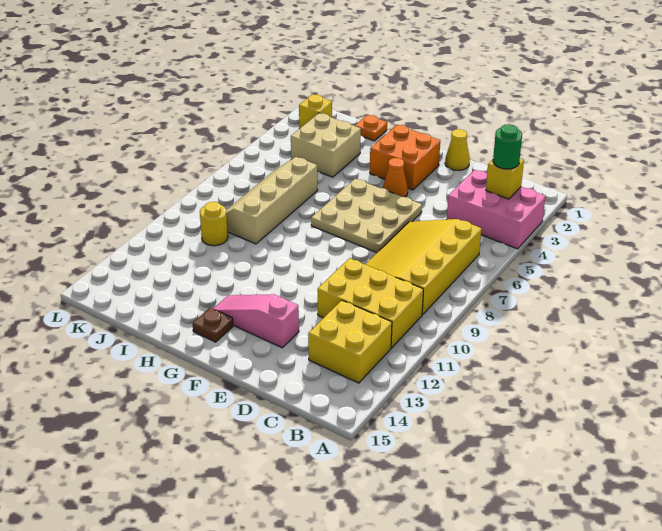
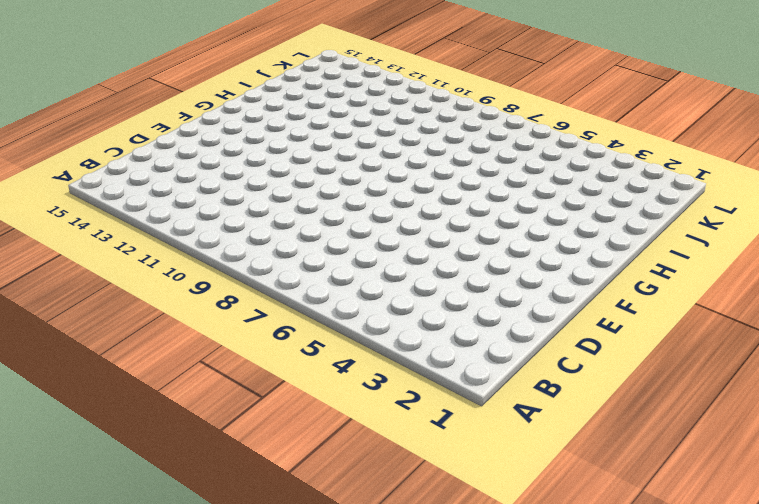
none -> pink 2x3 brick [447,170,546,249]
none -> yellow 3x4 slope [365,219,481,315]
none -> yellow 2x3 brick [318,258,423,348]

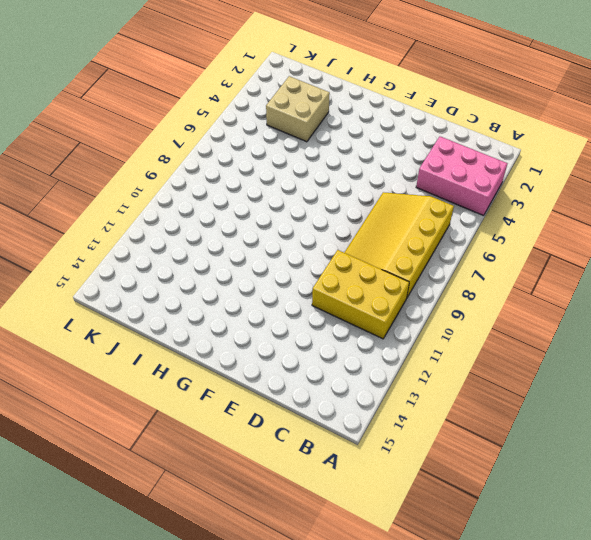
none -> yellow 2x2 brick [308,300,392,383]
none -> yellow 1x1 cone [445,129,470,170]
none -> tan 3x3 plate [311,179,422,253]

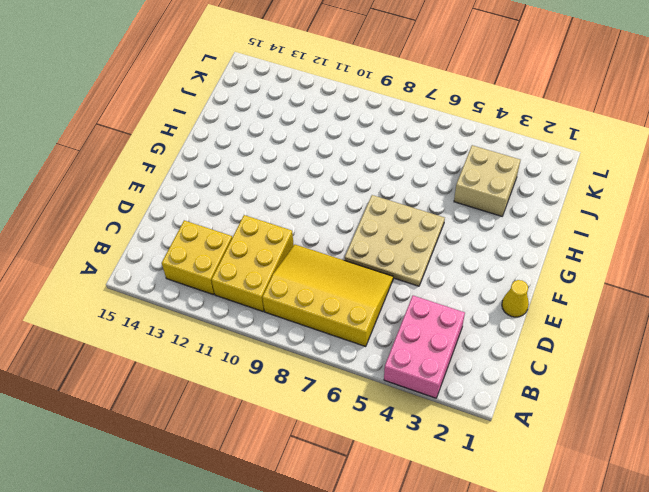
none -> pink 1x3 slope [213,294,299,348]
none -> orange 2x2 brick [370,125,440,190]
none -> orange 1x1 cone [383,158,408,197]

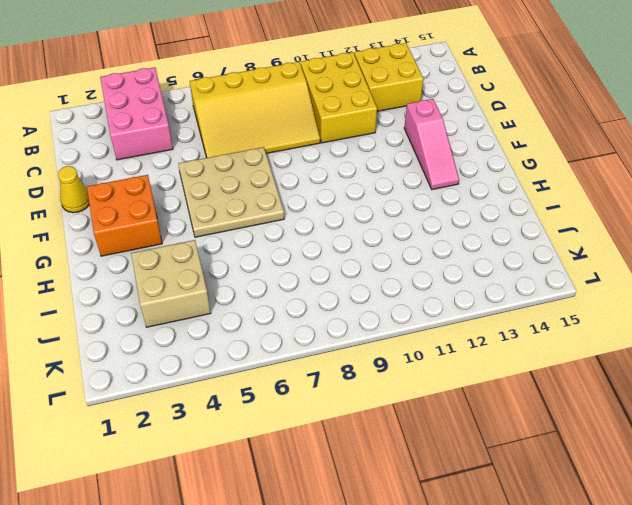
none -> orange 1x1 cone [383,158,408,197]
none -> brown 1x1 plate [192,308,233,342]
none -> orange 1x1 plate [355,115,387,141]

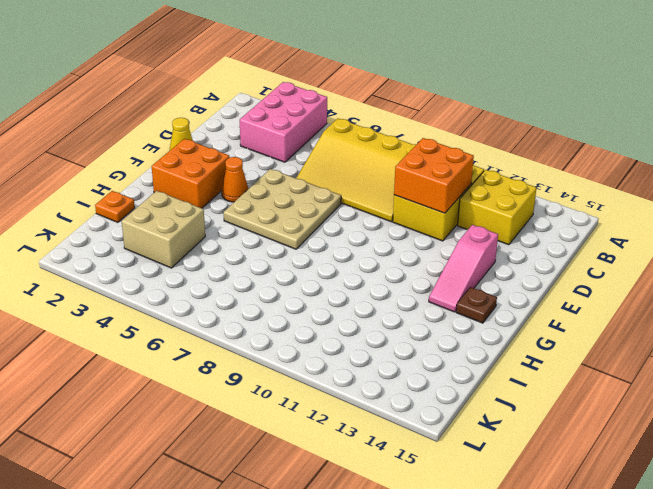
orange 2x2 brick [394,138,474,213] -> none
none -> tan 2x4 slope [226,157,318,244]
none -> yellow 1x1 round brick [200,202,228,246]
none -> yellow 1x1 brick [299,94,332,129]

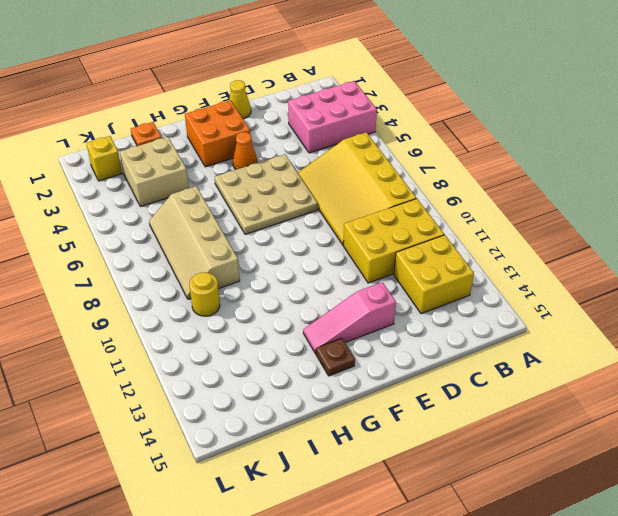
none -> yellow 1x1 brick [486,158,524,199]
none -> green 1x1 round brick [493,124,522,169]

